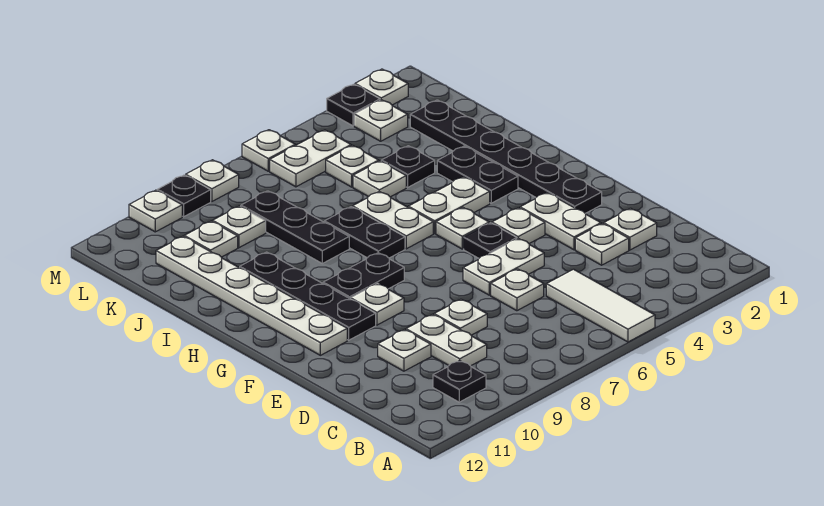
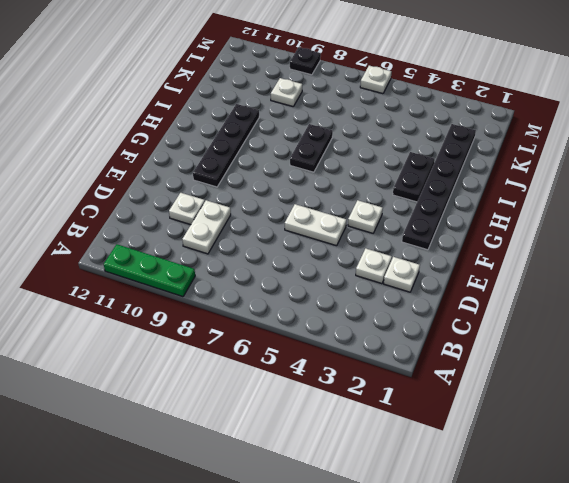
green 1x3 plate [104,244,195,297] -> none
none -> white 1x3 tile [546,269,655,342]
none -> black 1x1 plate [433,361,486,402]
none -> white 1x1 plate [491,269,544,311]
none -> white 1x1 plate [434,299,487,335]

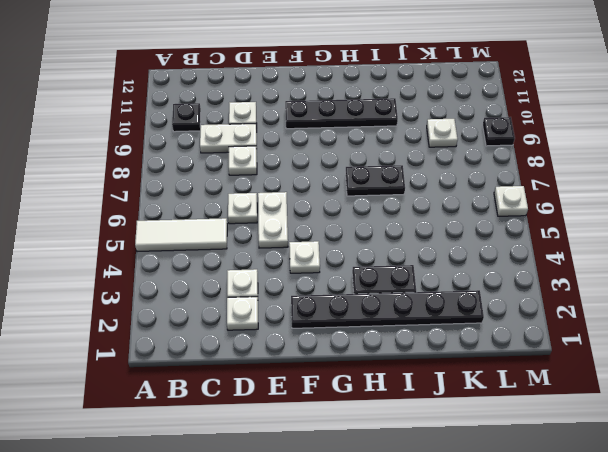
none -> white 1x2 plate [520,193,601,250]
none -> black 1x1 plate [464,223,517,258]
none -> white 1x1 plate [351,283,404,325]
none -> white 1x6 plate [156,236,347,355]

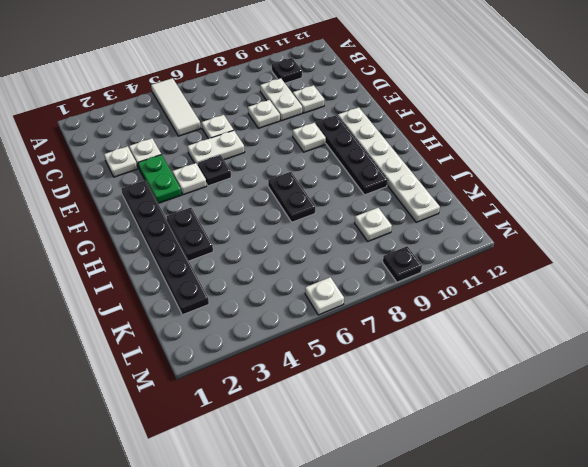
green 1x2 plate [138,155,182,203] -> white 1x2 plate [520,193,601,250]
none -> white 1x1 plate [436,207,489,249]
none -> black 1x2 plate [323,253,404,299]
none -> white 1x2 plate [408,177,490,233]
none -> white 1x2 plate [353,191,433,249]

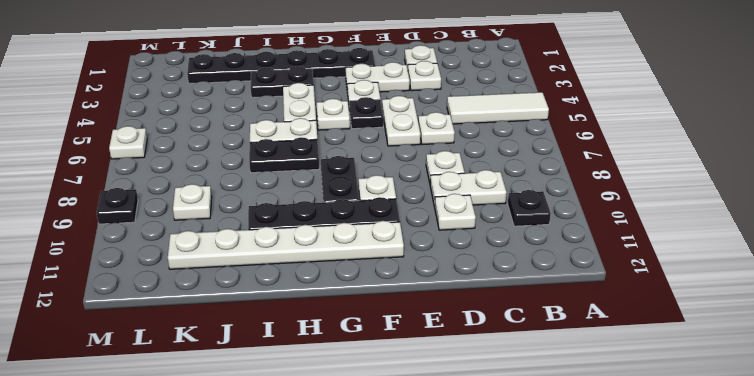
none -> black 1x3 plate [241,191,349,263]
none -> black 1x1 plate [381,146,435,187]
none -> white 1x1 plate [353,161,406,197]
none -> white 1x1 plate [326,145,379,187]

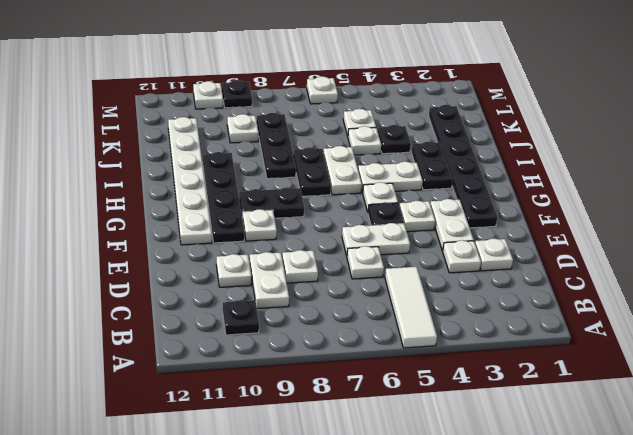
none -> white 1x1 plate [184,221,238,257]
none -> white 1x1 plate [354,100,408,141]
none -> white 1x2 plate [270,130,351,187]
none -> white 1x1 plate [355,69,408,105]

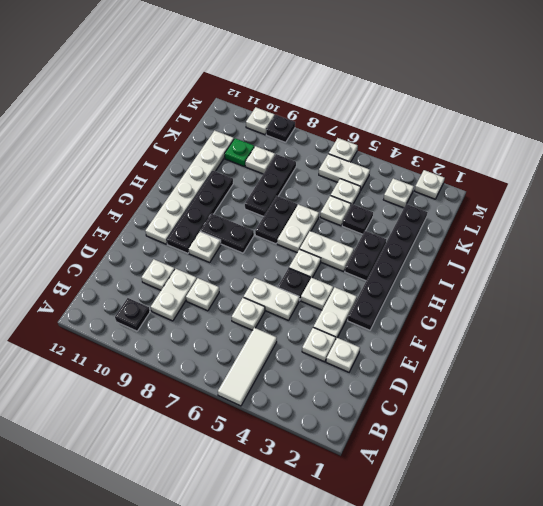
green 1x1 plate [225,138,254,166] -> white 1x1 plate [184,221,238,257]
none -> black 1x1 plate [327,84,380,126]
none -> white 1x1 plate [186,160,239,202]

